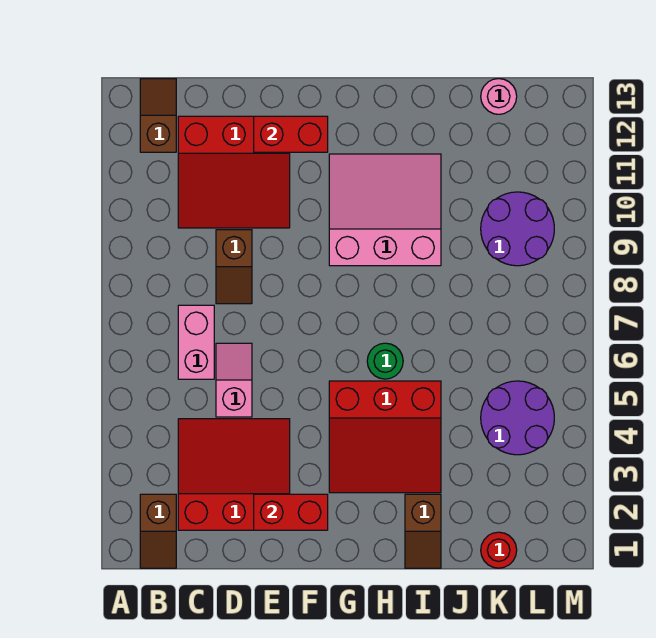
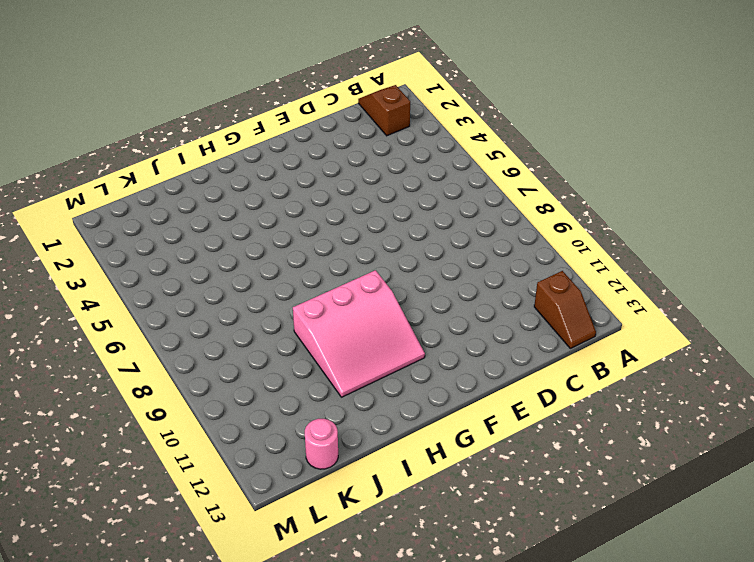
none -> red 3x3 slope [178,419,290,530]
none -> pink 1x2 brick [178,305,214,379]
none -> red 3x3 slope [178,116,290,228]

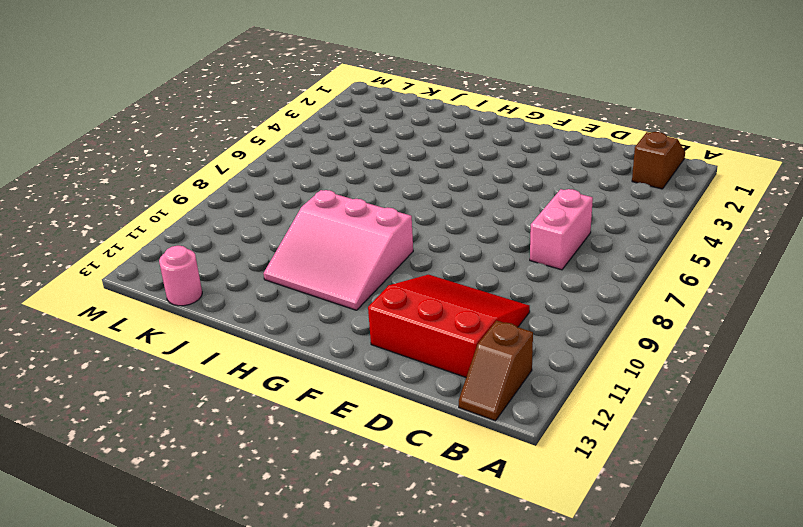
none -> red 3x3 slope [178,419,290,530]
none -> pink 1x2 slope [216,343,252,417]
none -> brown 1x2 slope [216,230,252,304]

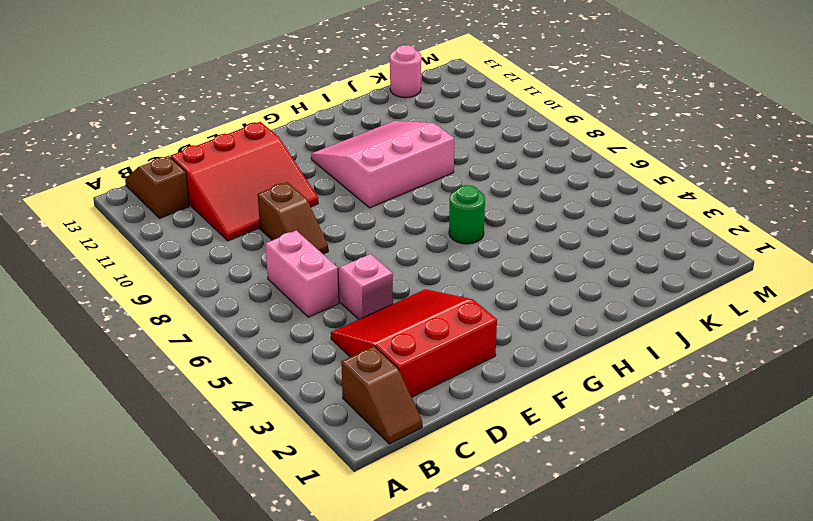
none -> red 3x3 slope [329,381,441,493]
none -> brown 1x2 slope [405,494,441,568]
none -> red 1x1 round brick [481,532,517,568]

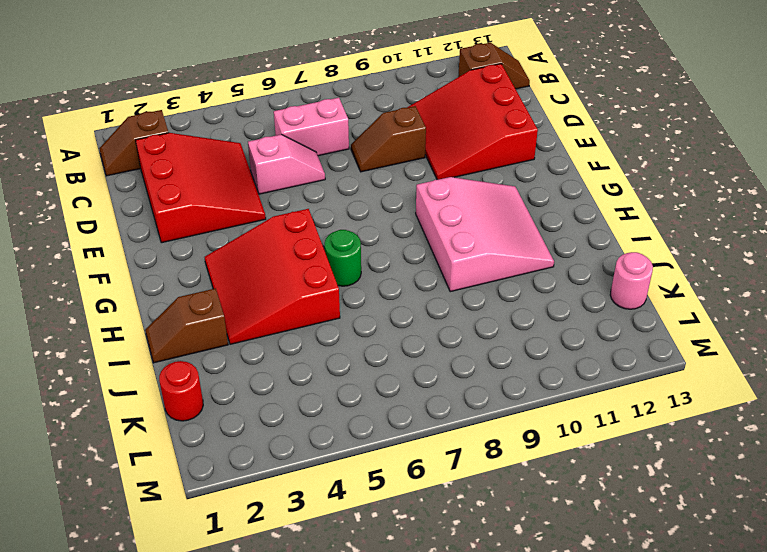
none -> purple 2x2 round brick [481,381,554,455]
none -> purple 2x2 round brick [481,192,554,266]
none -> red 1x2 brick [254,494,328,530]

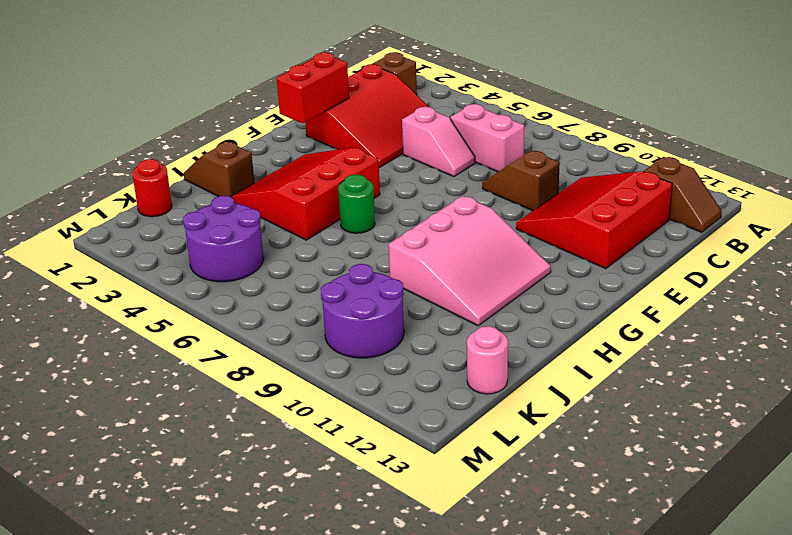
none -> red 1x2 brick [254,116,328,152]

